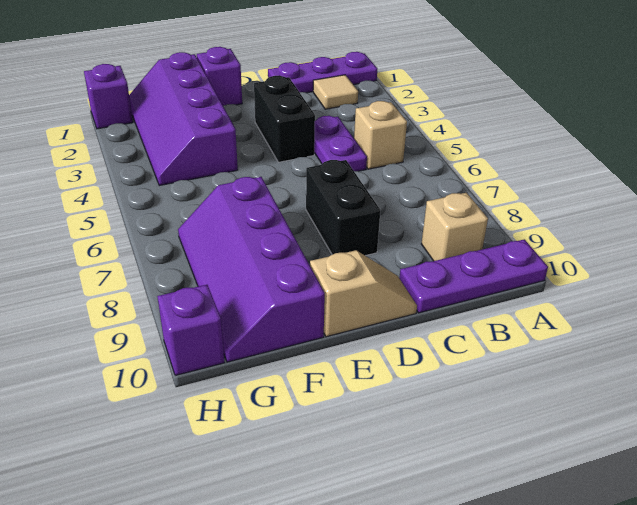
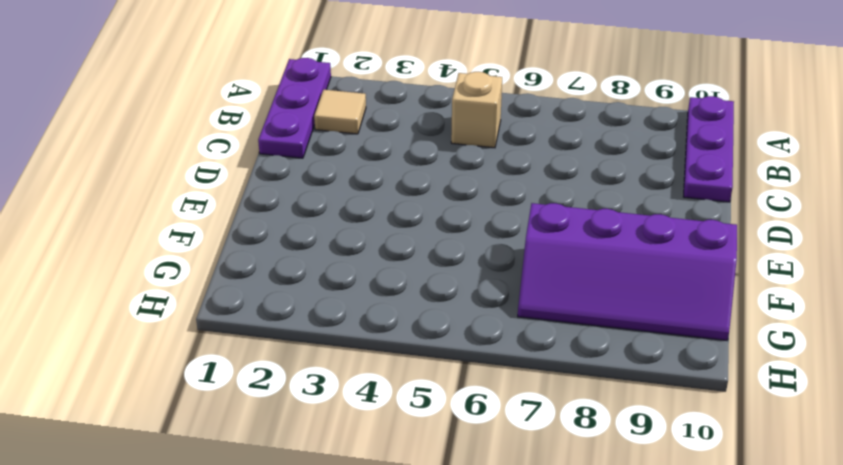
none -> tan 1x1 brick [421,193,488,261]
none -> purple 1x2 plate [314,116,367,171]
none -> black 1x2 brick [254,76,315,162]

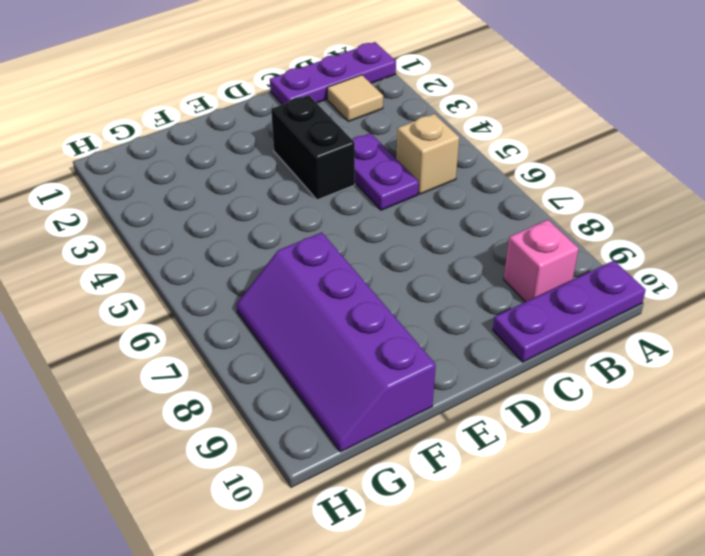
pink 1x1 brick [504,220,579,302] -> tan 1x1 brick [421,193,488,261]
none -> black 1x2 brick [306,160,380,256]
none -> tan 1x2 slope [310,250,417,337]
none -> purple 1x1 brick [197,47,242,106]

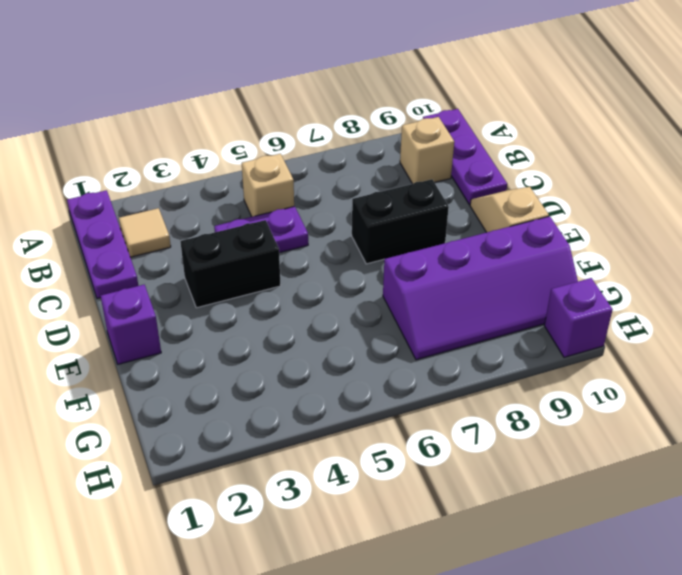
none -> purple 2x4 slope [129,52,238,186]
none -> purple 1x1 brick [84,64,133,129]

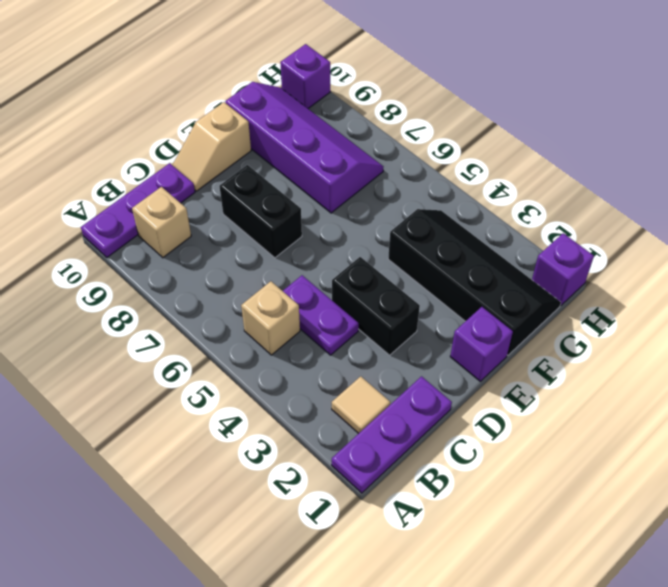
black 2x4 slope [388,209,561,355] -> purple 2x4 slope [129,52,238,186]

